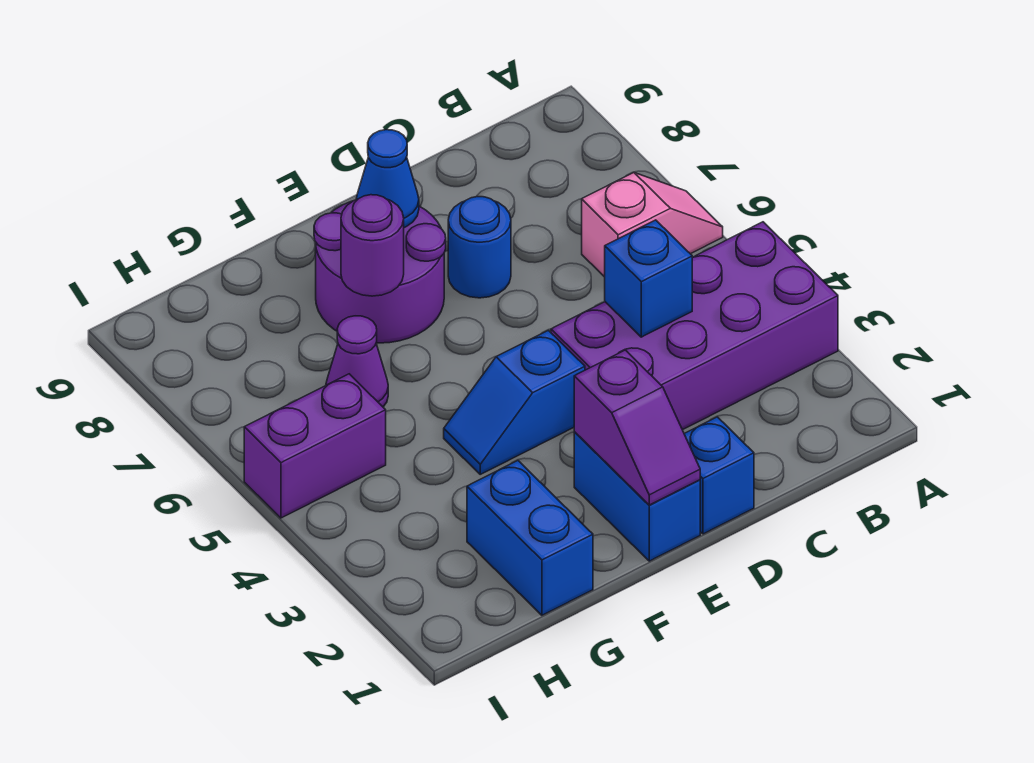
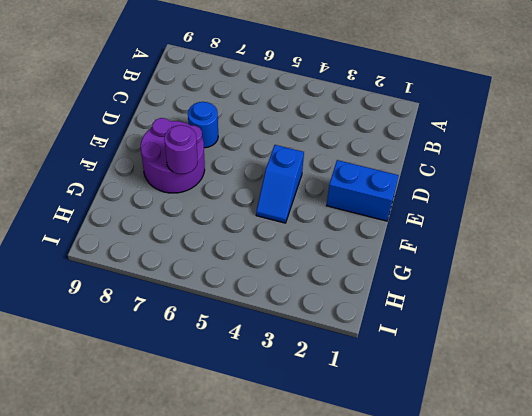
none -> purple 2x4 brick [551,222,838,430]
none -> pink 1x2 slope [582,173,723,277]
none -> blue 1x1 brick [684,417,754,534]

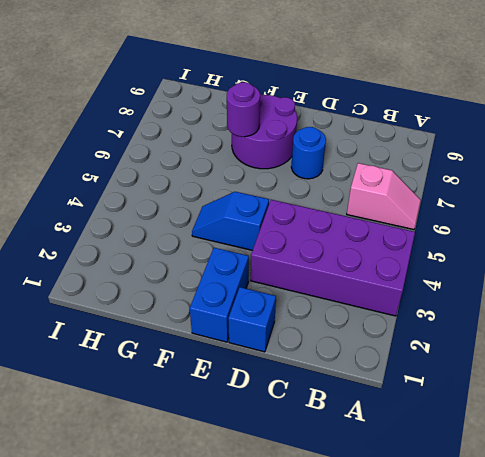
none -> blue 1x2 brick [467,461,593,615]
none -> purple 1x1 cone [326,316,388,407]
none -> purple 1x2 brick [244,374,386,518]

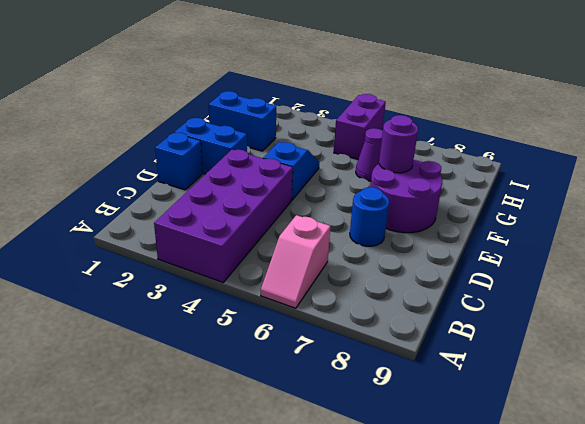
none -> blue 1x1 brick [605,220,693,337]
none -> purple 1x2 slope [574,350,700,505]
none -> blue 1x1 cone [356,130,419,228]

